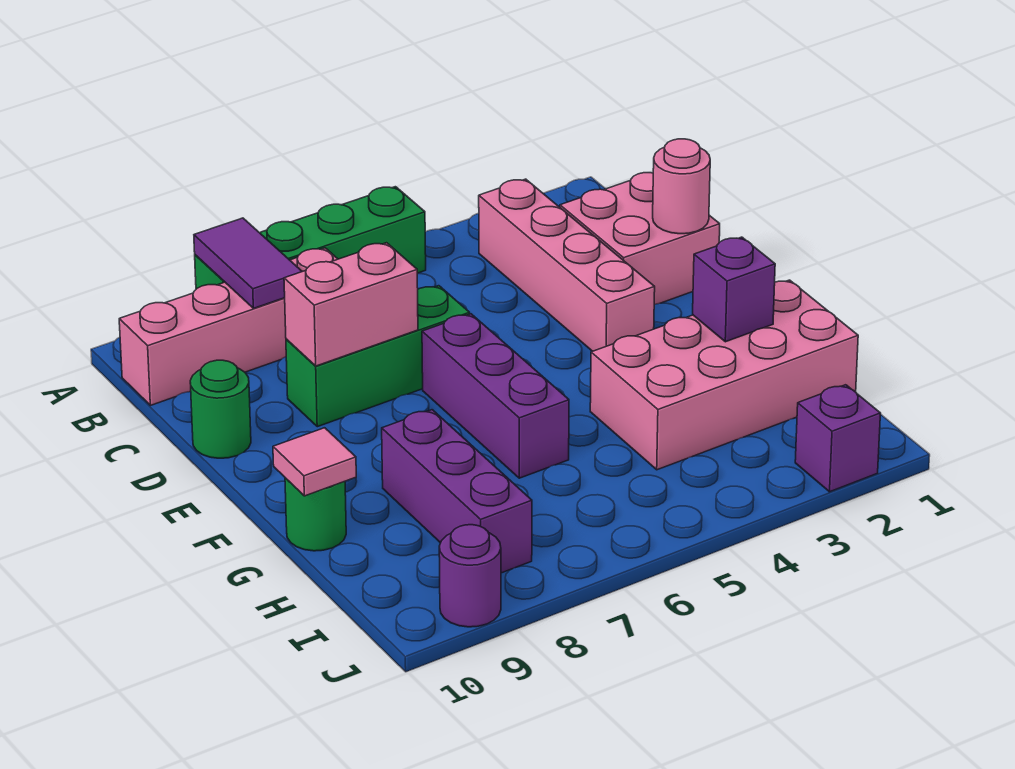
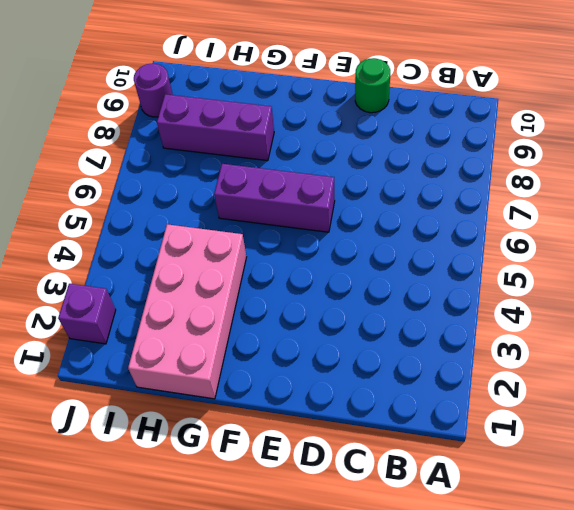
none -> green 1x4 brick [195,187,426,289]
none -> pink 1x4 brick [479,179,655,351]
none -> pink 1x4 brick [119,248,337,405]

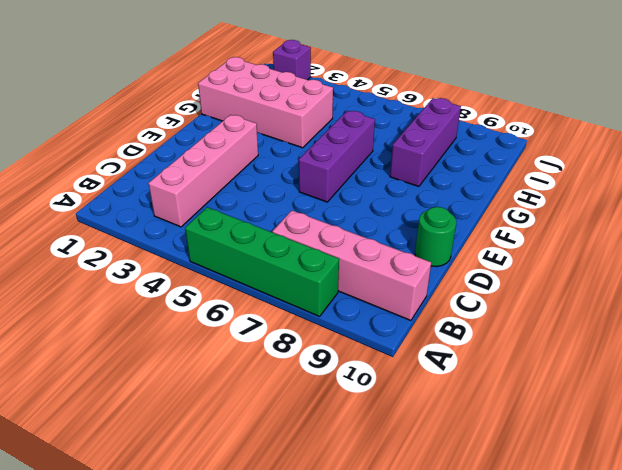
none -> pink 2x2 brick [560,173,720,305]
none -> green 1x3 brick [286,286,470,427]
none -> green 1x1 round brick [285,478,346,551]

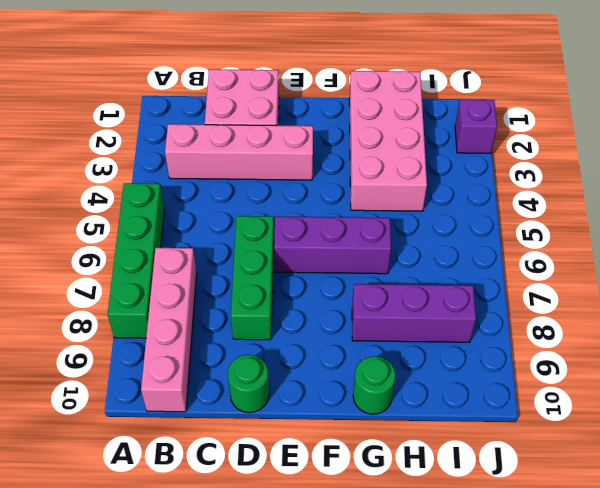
none -> purple 1x1 round brick [439,525,501,627]
none -> purple 1x2 tile [194,218,302,308]
none -> pink 1x1 round brick [653,139,710,234]

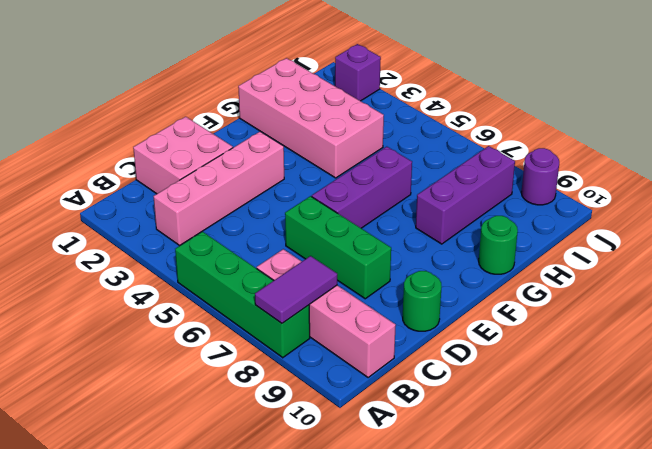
none -> pink 1x1 round brick [653,139,710,234]
none -> pink 1x2 brick [284,243,418,366]
none -> purple 1x1 brick [693,237,775,342]

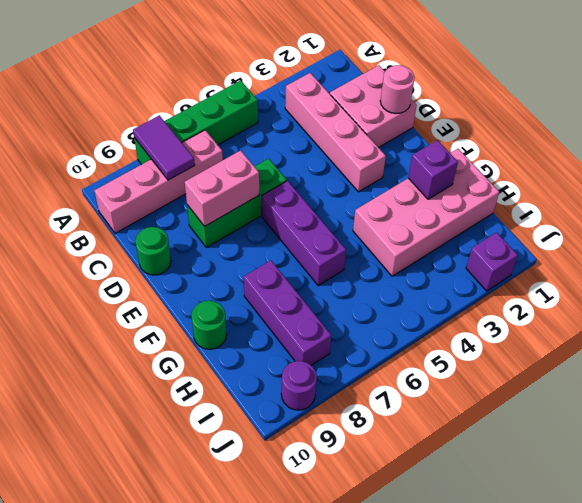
none -> pink 1x1 tile [273,428,356,496]

